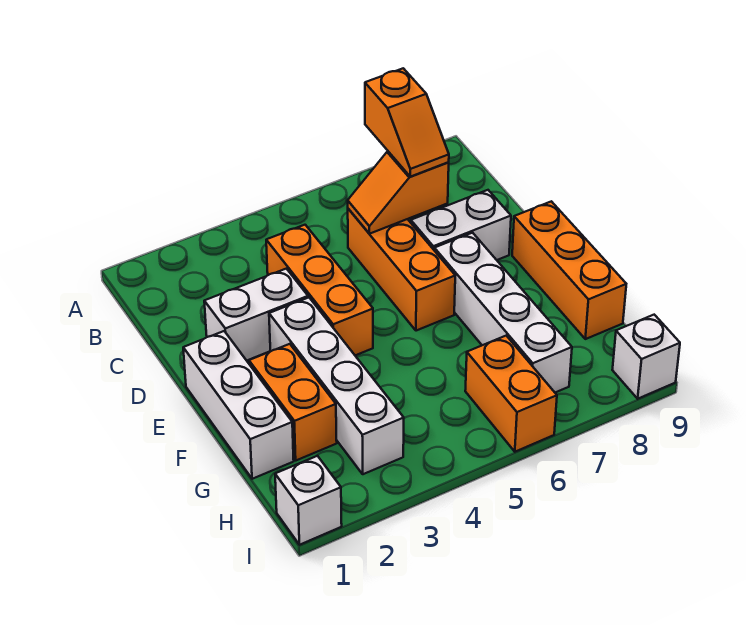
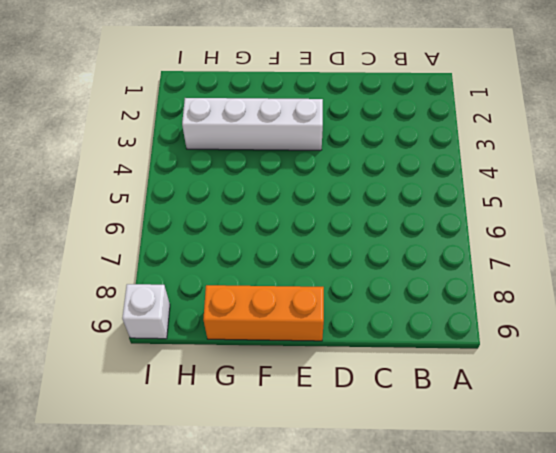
none -> orange 1x3 brick [266,225,373,355]
none -> orange 1x3 brick [348,209,455,331]
none -> white 1x2 brick [204,269,308,361]

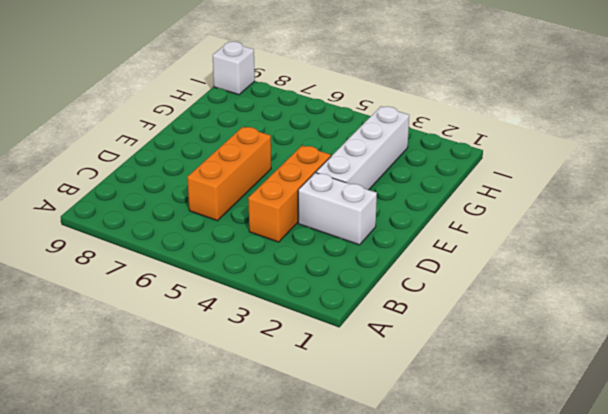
none -> white 1x2 brick [411,190,511,260]
none -> white 1x3 brick [183,331,294,479]
none -> white 1x4 brick [434,233,572,393]

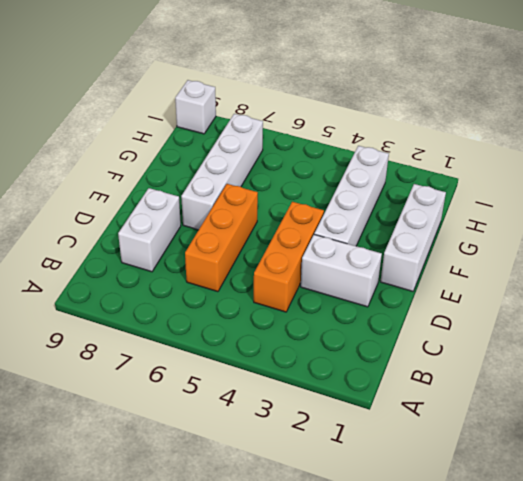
white 1x2 brick [118,188,181,272] -> white 1x2 brick turned to [411,190,511,260]
none -> orange 1x3 brick [512,201,626,339]
none -> orange 1x2 brick [249,344,337,460]
none -> orange 1x2 brick [465,336,557,452]

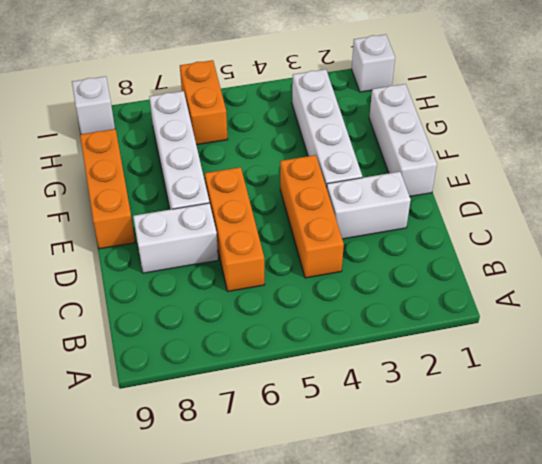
none -> orange 1x2 brick [249,344,337,460]
none -> orange 1x2 slope [348,152,449,234]
none -> orange 1x2 slope [365,68,449,177]

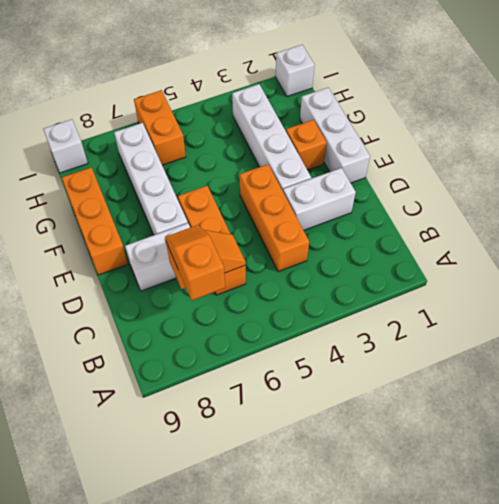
orange 1x1 brick [286,120,327,170] -> orange 1x2 brick [249,344,337,460]

